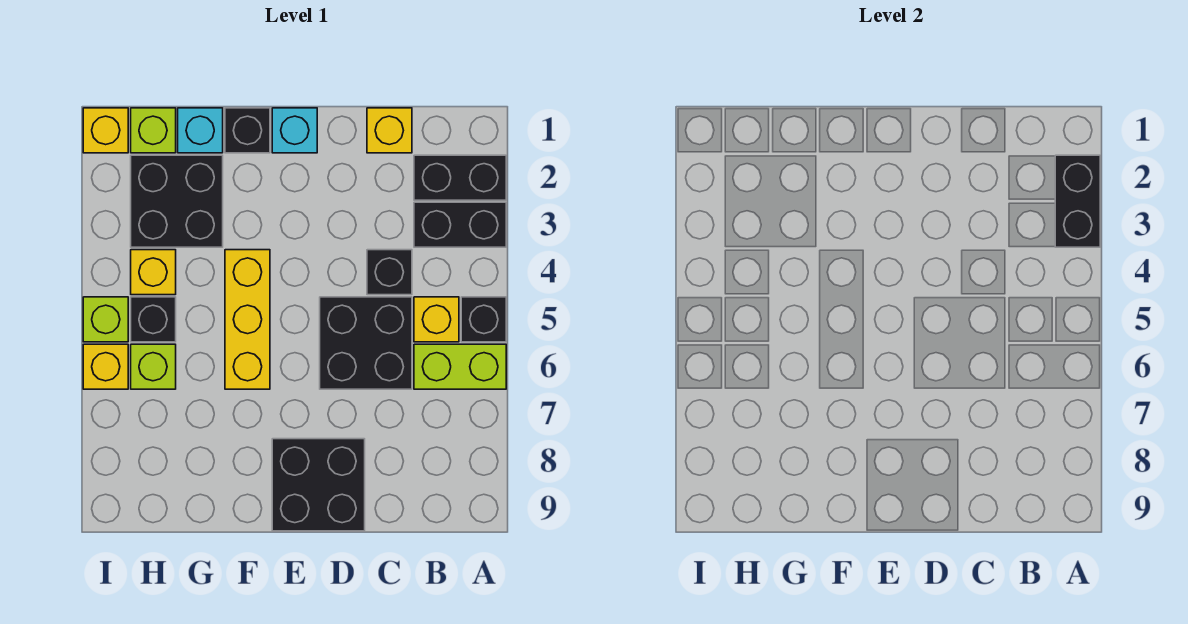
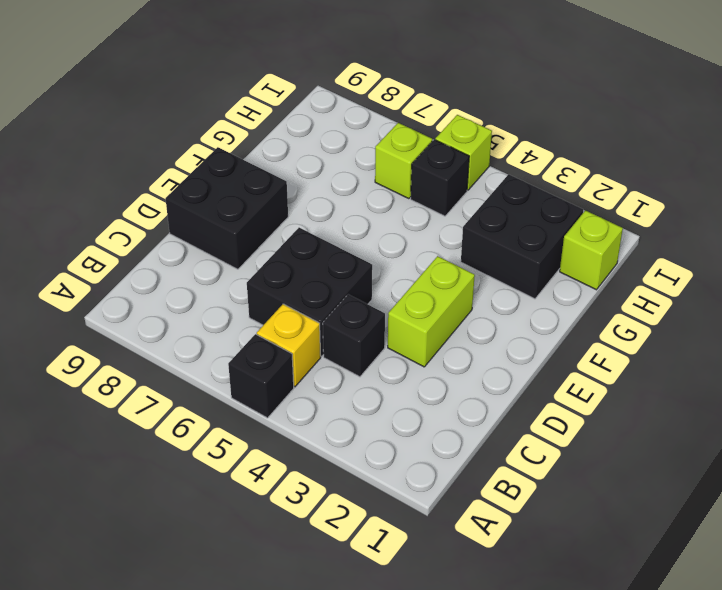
lime 1x2 brick [388,256,475,367] -> lime 1x2 brick moved to [414,344,506,389]
none -> black 1x2 brick [414,155,506,200]
none -> black 1x2 brick [414,202,506,247]
none -> yellow 1x1 brick [367,108,412,153]

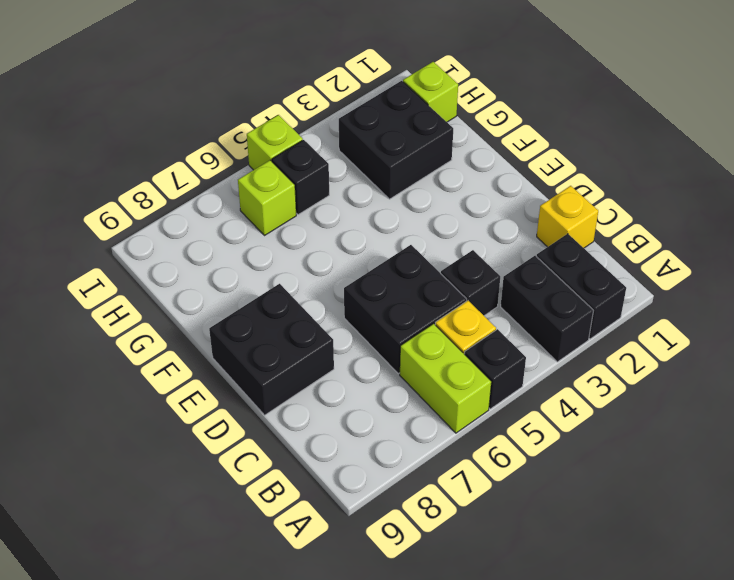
none -> cyan 1x1 brick [272,108,317,153]
none -> black 1x1 brick [225,108,270,153]
none -> yellow 1x3 brick [225,250,270,389]

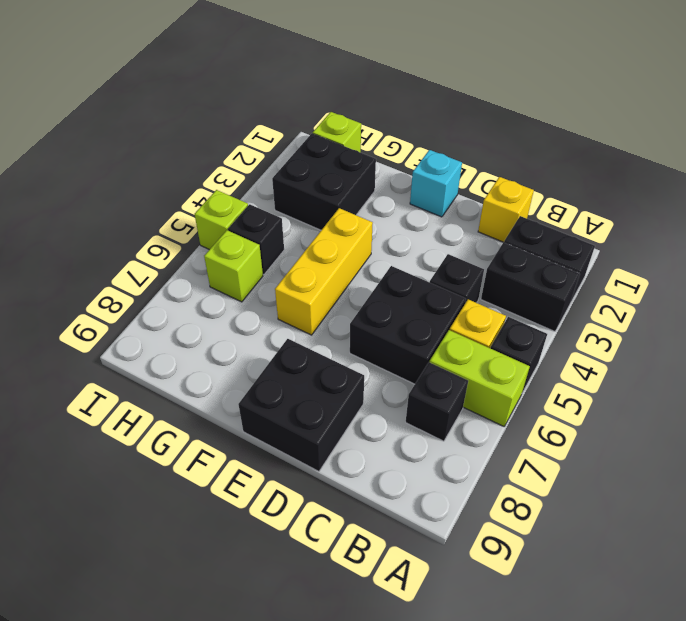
black 1x1 brick [406,362,468,441] -> black 1x1 brick moved to [225,108,270,153]
none -> cyan 1x1 brick [178,108,223,153]
none -> yellow 1x1 brick [131,250,176,295]
none -> yellow 1x1 brick [83,108,128,153]

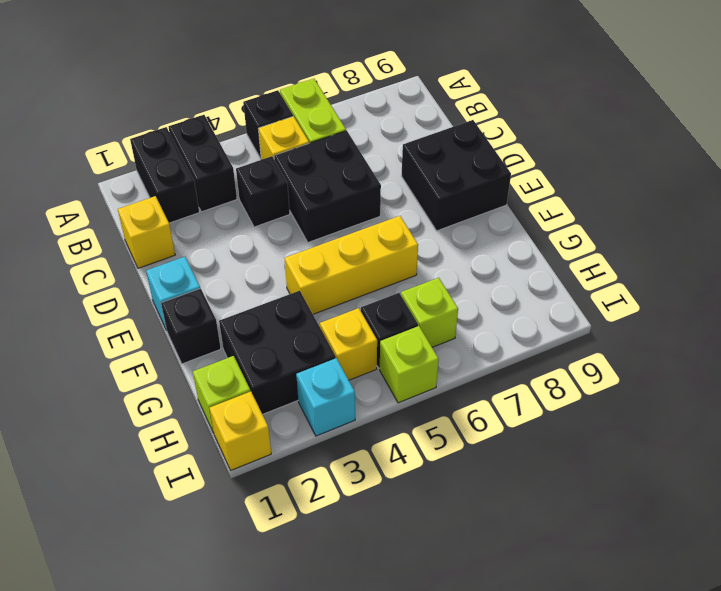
cyan 1x1 brick [296,358,355,436] -> cyan 1x1 brick moved to [178,108,223,153]
none -> yellow 1x1 brick [83,344,128,389]
none -> black 1x2 brick [1055,155,1100,247]

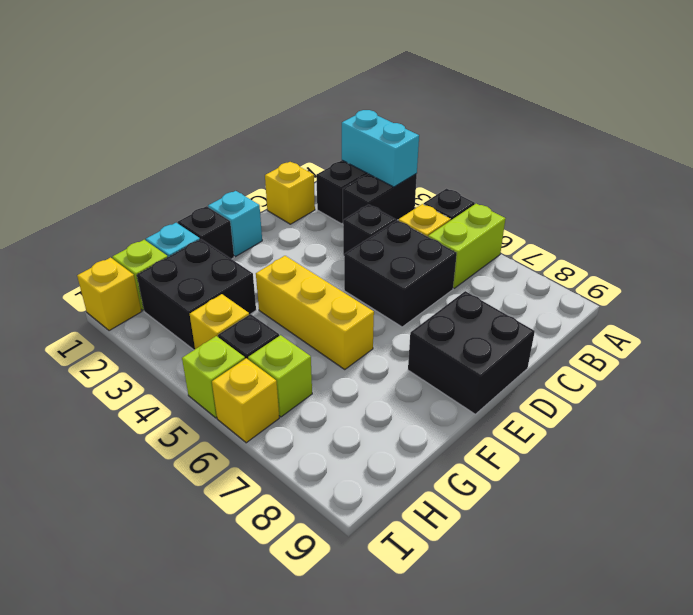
cyan 1x2 brick [342,110,419,187] -> black 1x2 brick [1055,155,1100,247]

